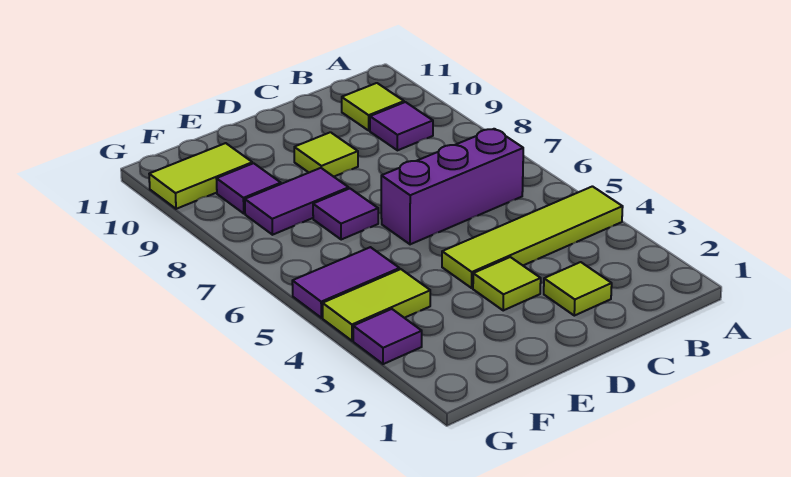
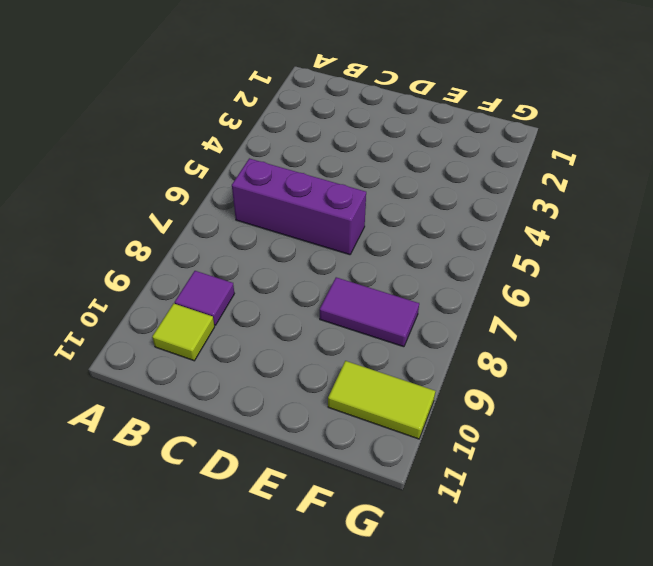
none -> lime 1x4 tile [442,186,623,288]
none -> lime 1x1 tile [544,262,612,316]
none -> lime 1x1 tile [473,257,541,311]

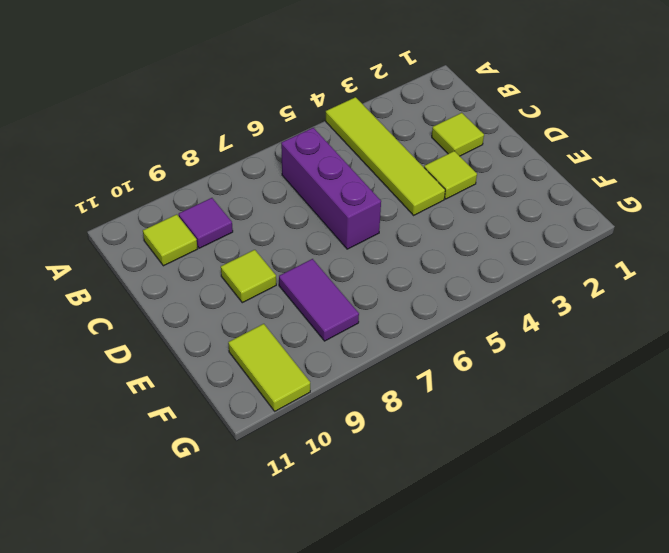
none -> purple 1x1 tile [313,189,378,240]
none -> lime 1x2 tile [323,269,430,341]
none -> purple 1x2 tile [292,247,399,318]

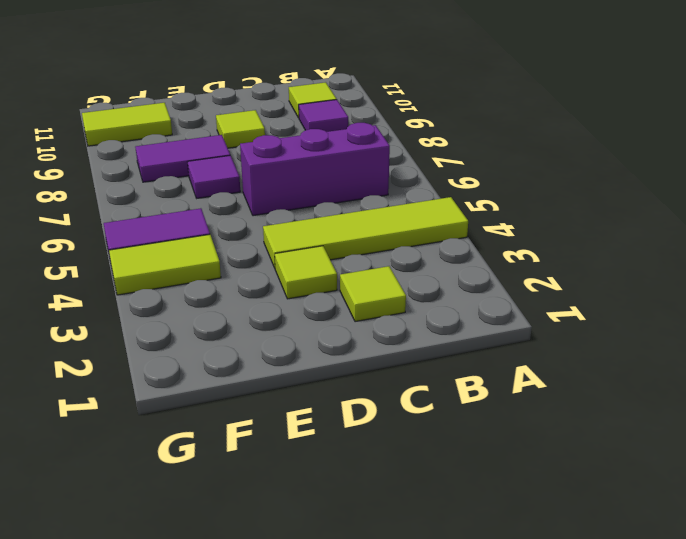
none -> purple 1x1 tile [216,163,281,213]
none -> purple 1x1 tile [353,309,422,364]

